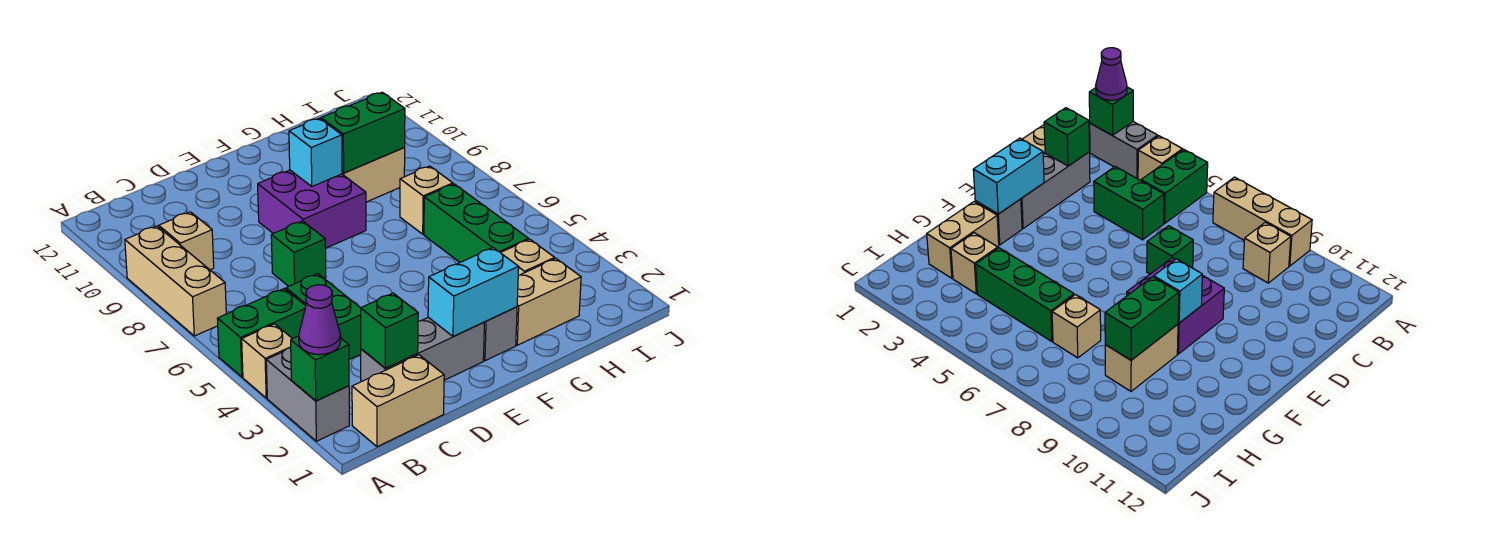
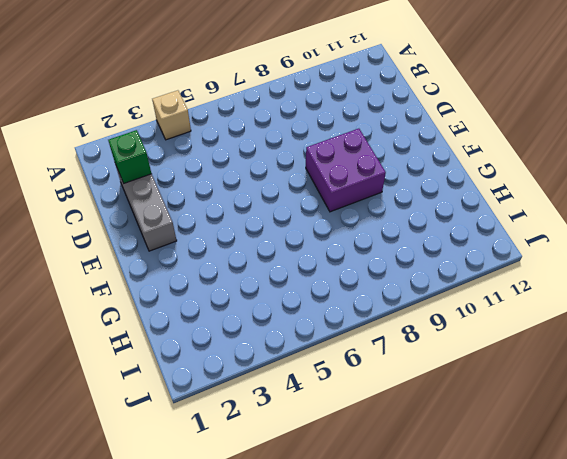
none -> grey 1x2 brick [266,348,349,441]
none -> green 1x2 brick [217,289,306,377]
none -> tan 1x3 brick [125,226,226,336]

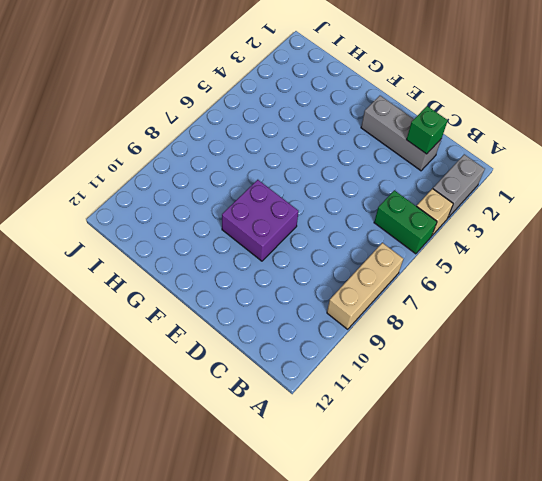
none -> tan 1x2 brick [352,355,444,447]
none -> tan 1x1 brick [159,212,214,270]
none -> green 1x2 brick [286,274,361,360]

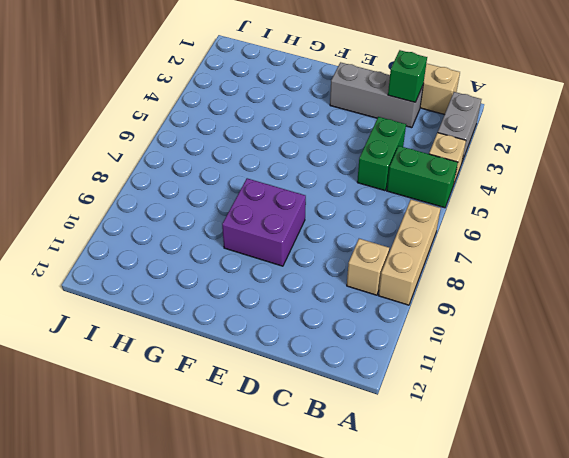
none -> green 1x1 brick [271,221,326,286]
none -> grey 1x1 brick [483,307,517,361]
none -> tan 1x2 brick [516,258,581,345]

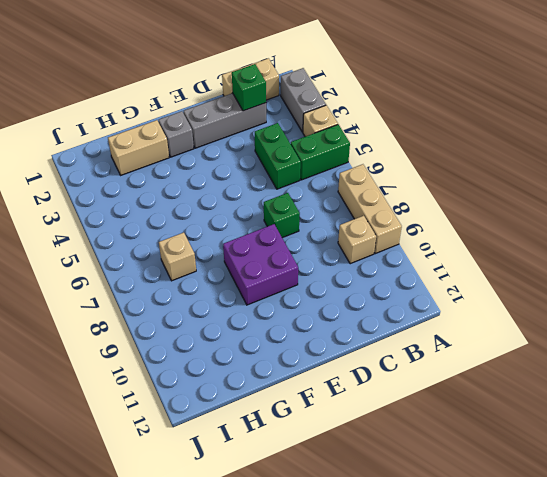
none -> tan 1x2 brick [342,148,405,202]
none -> tan 1x1 brick [501,239,555,275]
none -> green 1x3 brick [424,184,529,262]

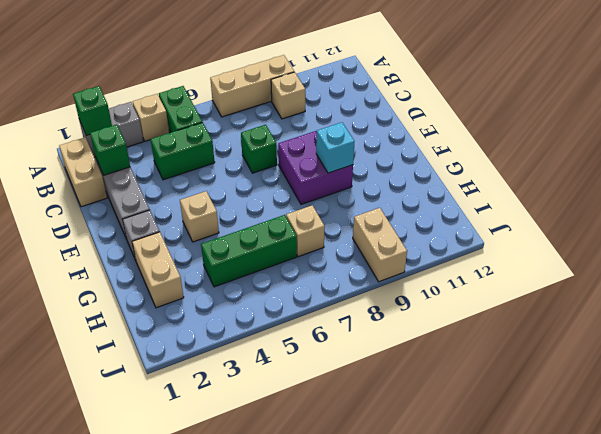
tan 1x1 brick [180,191,219,242] -> tan 1x1 brick moved to [501,239,555,275]
tan 1x2 brick [353,208,407,282] -> tan 1x2 brick moved to [342,148,405,202]
none -> cyan 1x2 brick [428,248,519,337]
none -> green 1x2 brick [321,92,405,173]
none -> purple 1x1 cone [299,285,341,355]

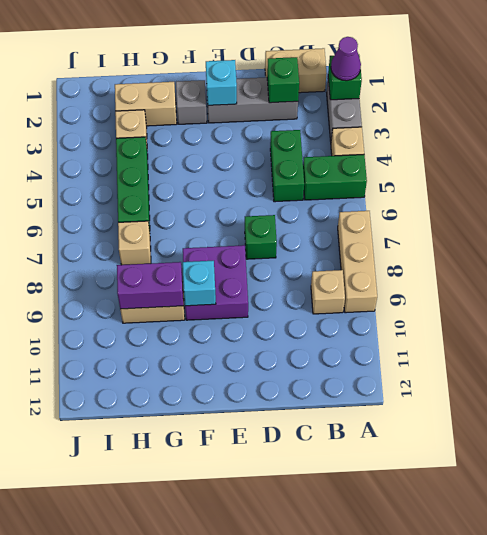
cyan 1x1 brick [206,60,237,105] -> cyan 1x2 brick [428,248,519,337]
purple 1x2 brick [117,262,183,309] -> green 1x2 brick [321,92,405,173]

